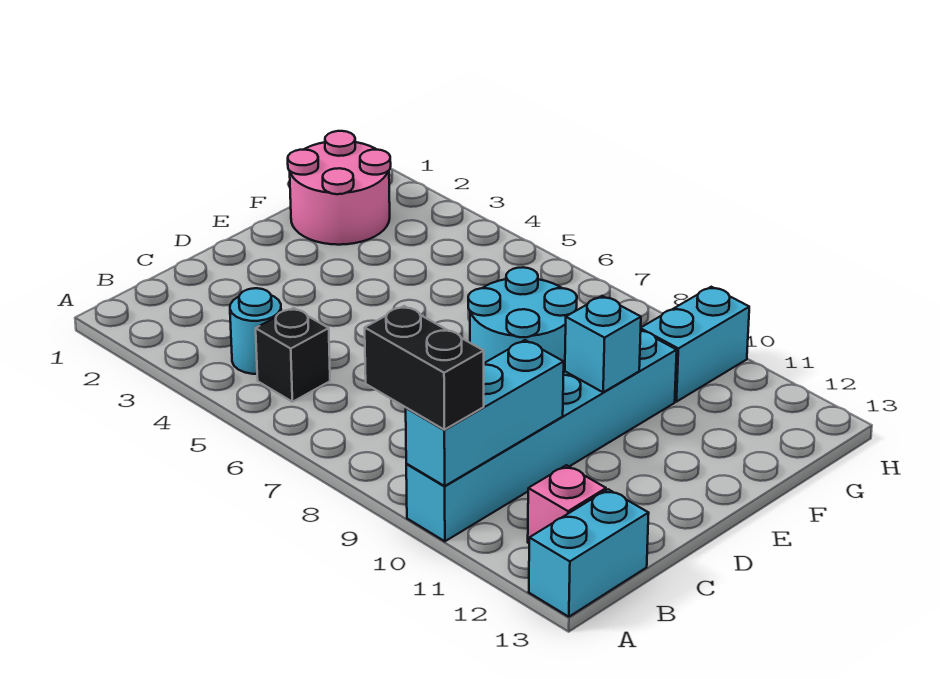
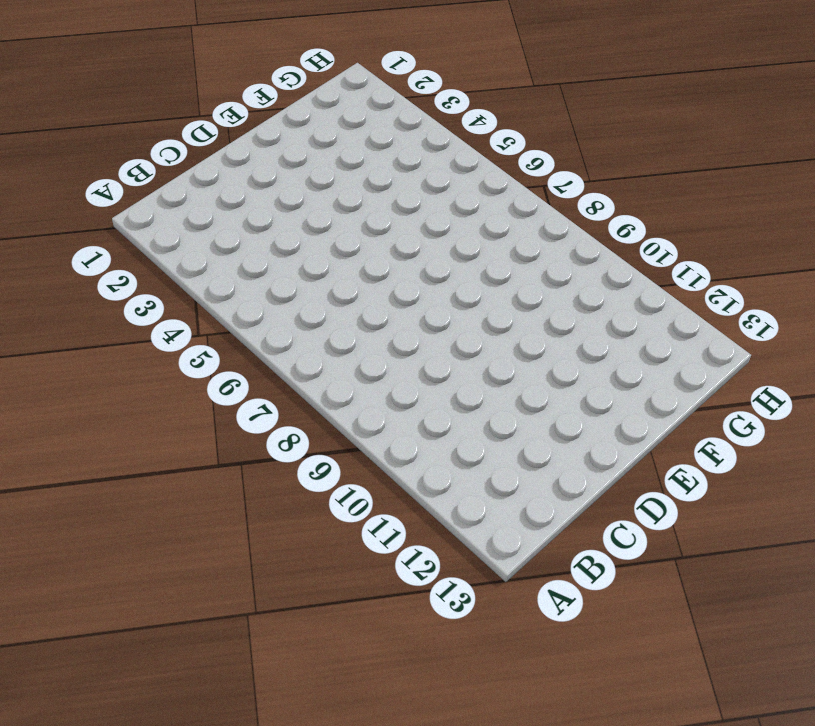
none -> cyan 1x6 brick [406,331,677,541]
none -> cyan 1x2 brick [529,489,649,617]

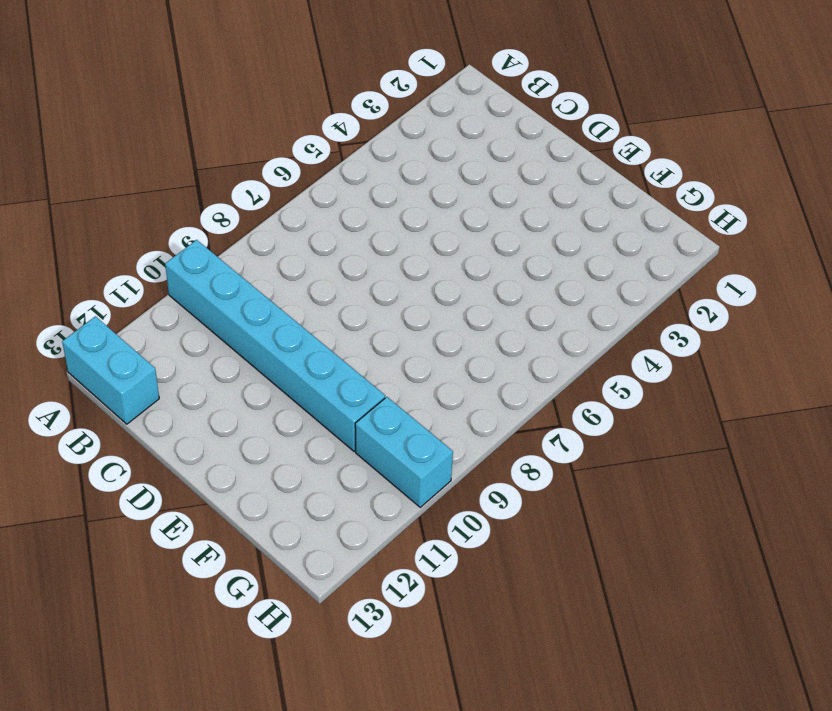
none -> cyan 1x1 round brick [230,288,281,374]
none -> black 1x1 brick [256,308,330,402]

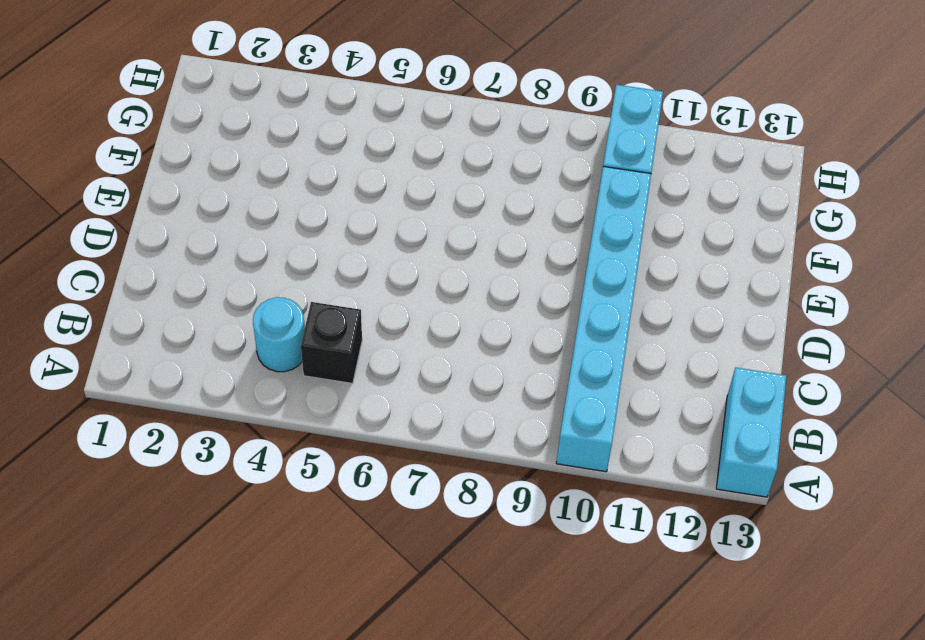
none -> pink 1x1 brick [528,465,606,543]
none -> cyan 2x2 round brick [468,267,577,373]

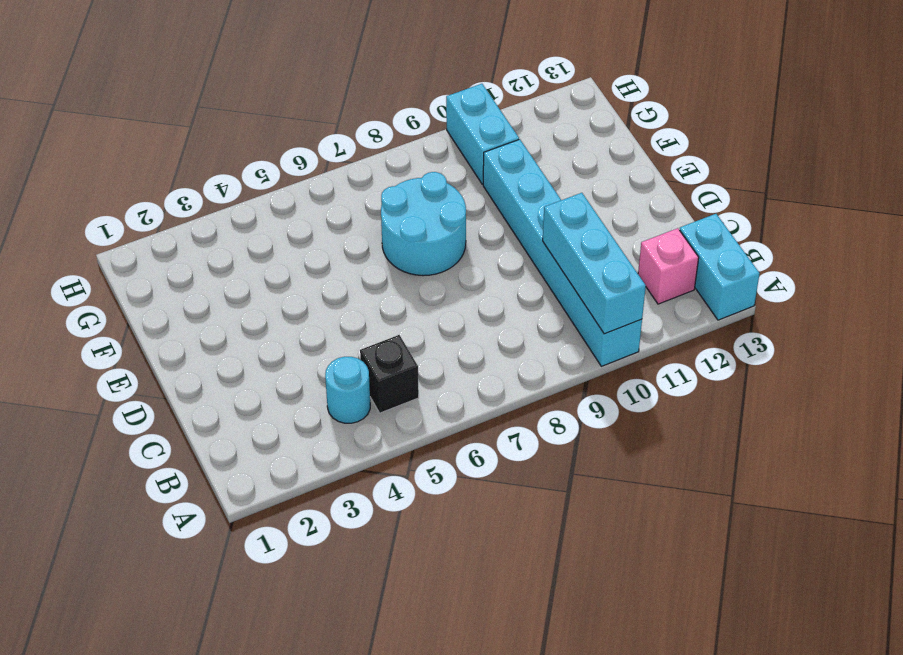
none -> pink 2x2 round brick [288,131,391,245]
none -> cyan 1x1 brick [565,296,641,392]

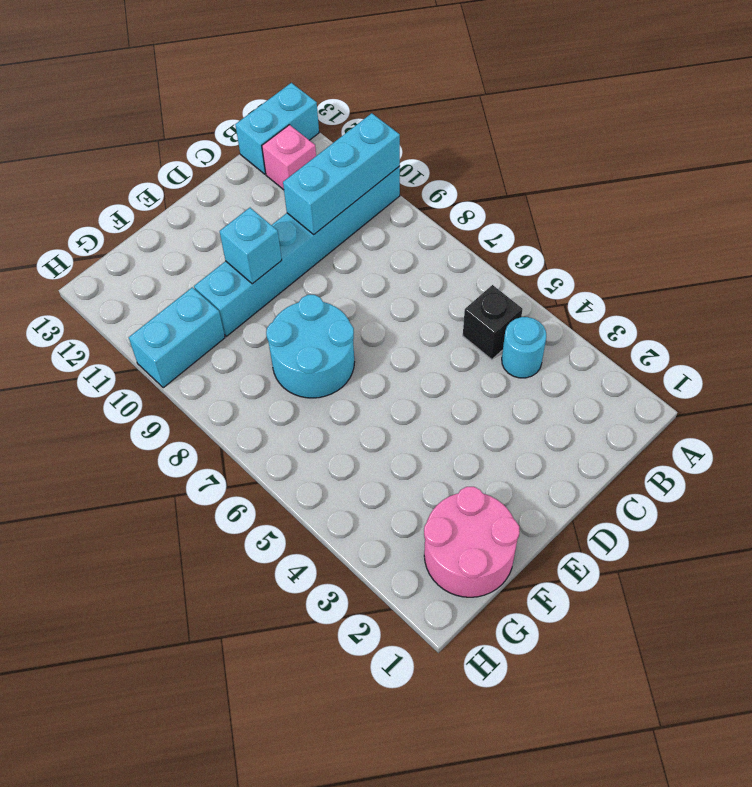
none -> black 1x2 brick [365,306,484,430]

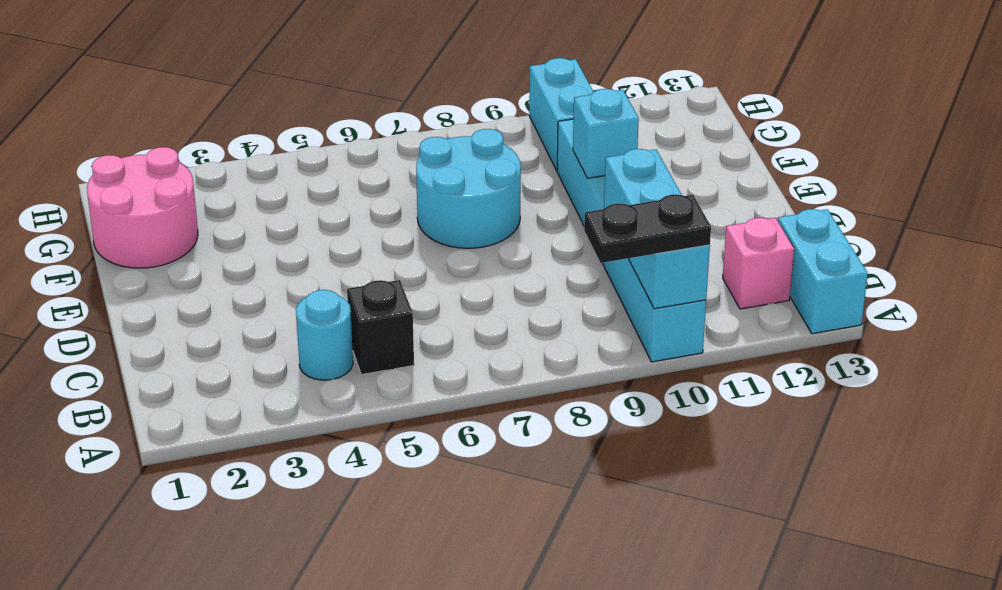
black 1x2 plate [584,194,711,263] -> black 1x2 brick [365,306,484,430]

